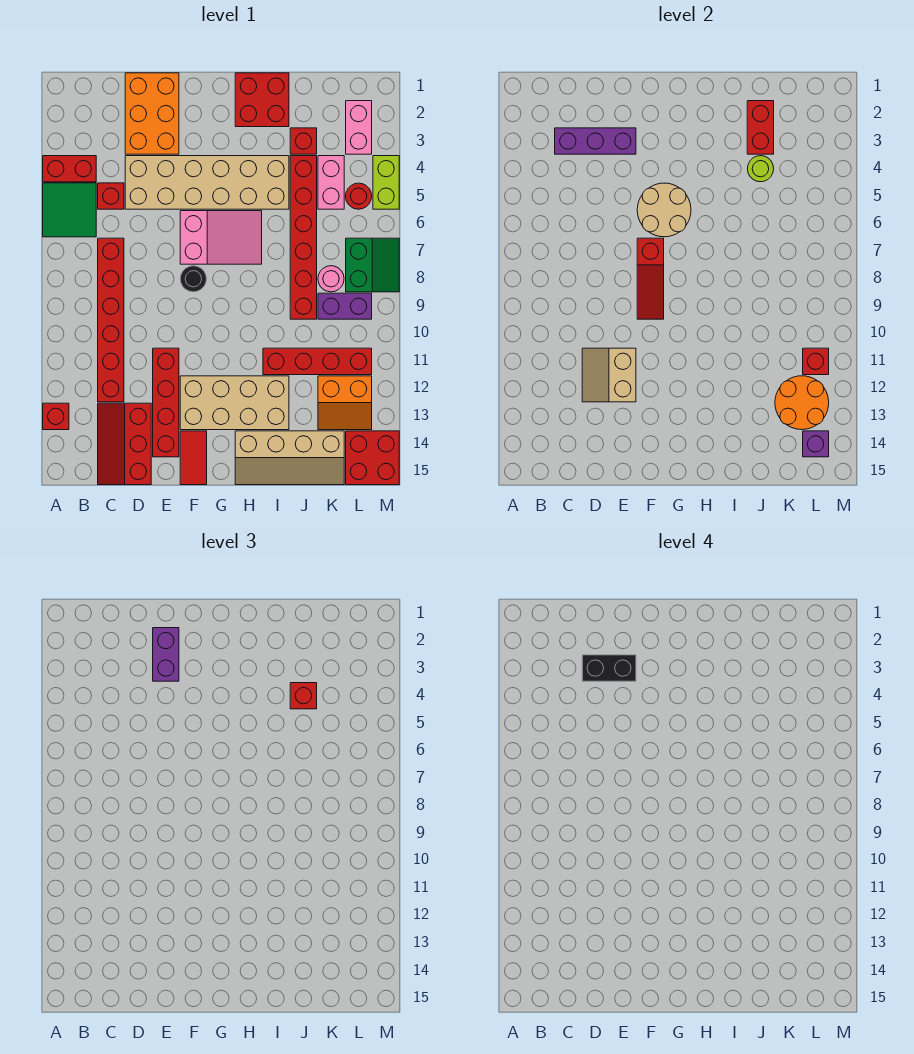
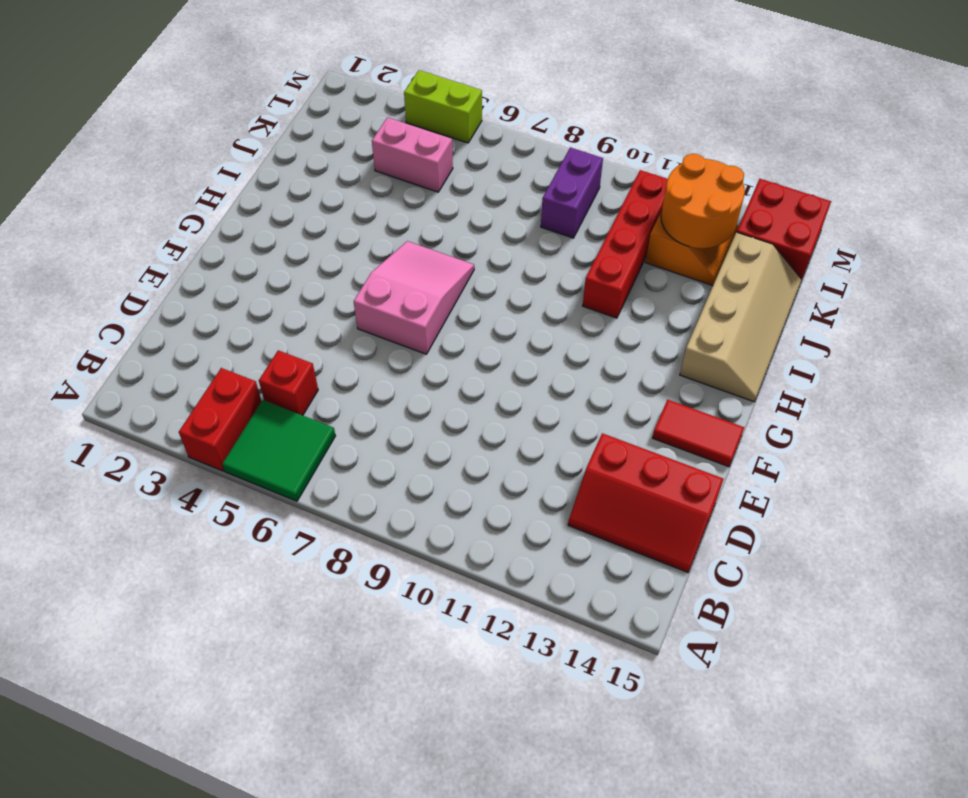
none -> red 1x1 brick [43,403,69,430]
none -> red 1x6 brick [98,238,124,402]
none -> orange 2x3 brick [125,73,179,154]
none -> tan 2x6 brick [125,156,289,209]

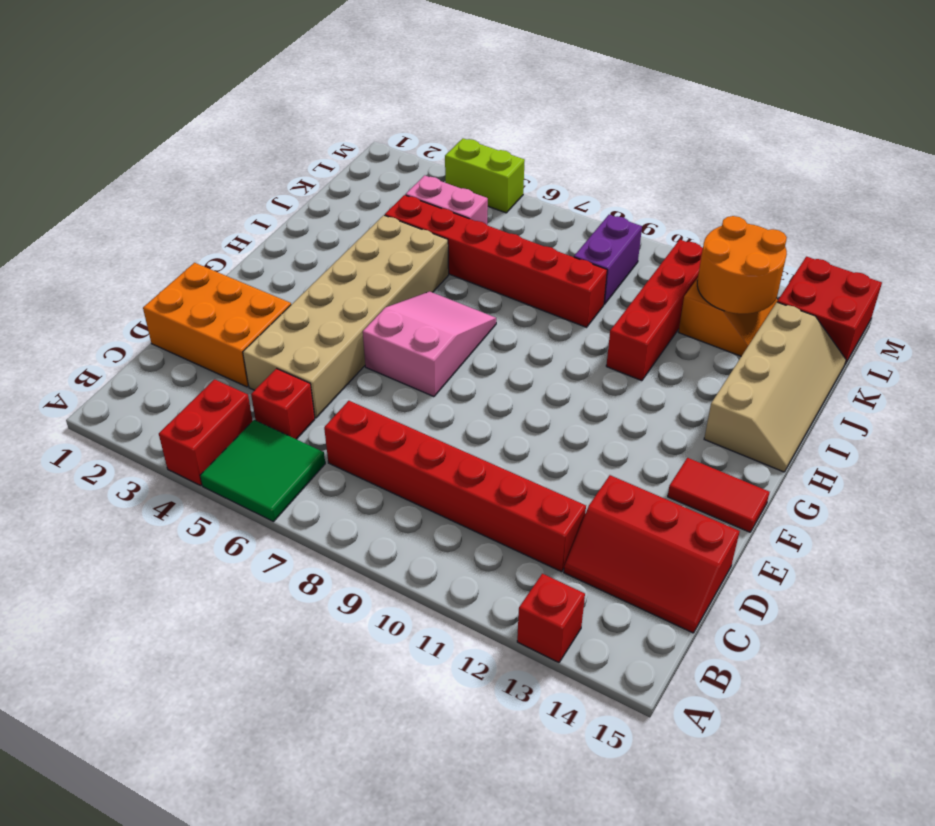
none -> red 1x4 brick [153,348,179,457]
none -> black 1x1 round brick [180,266,206,292]
none -> tan 2x4 brick [180,376,289,430]
none -> red 2x2 brick [235,73,289,127]

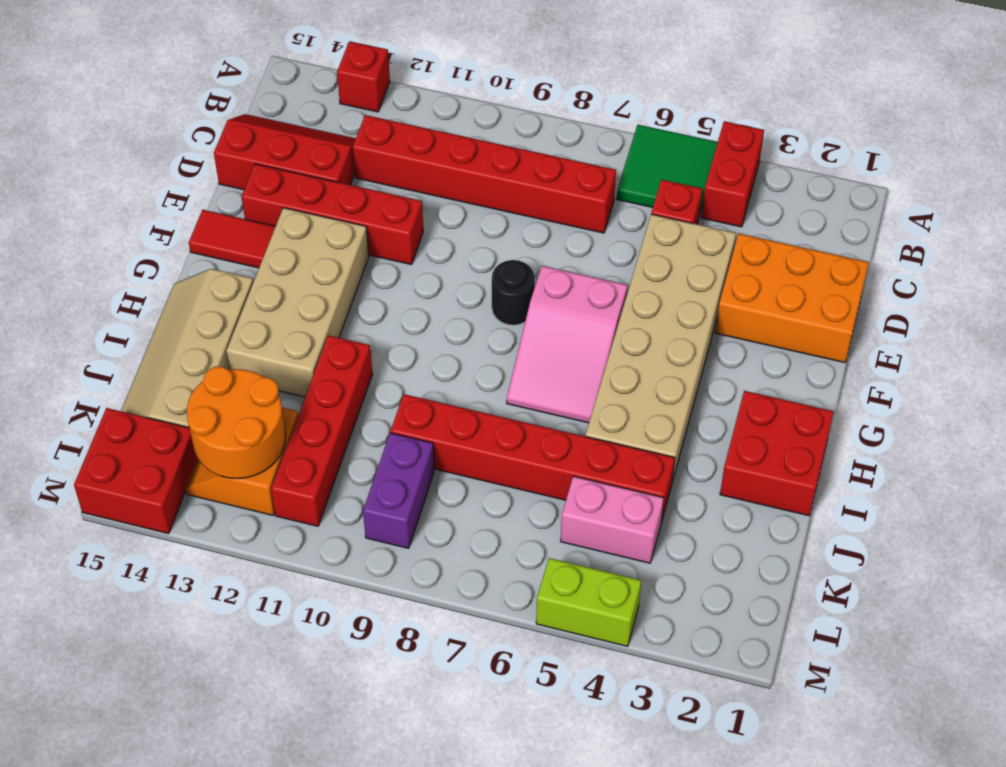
none -> red 1x1 brick [290,128,317,154]
none -> pink 1x1 round brick [318,266,344,292]
none -> pink 1x2 brick [346,101,372,154]
none -> red 1x1 round brick [346,183,372,209]

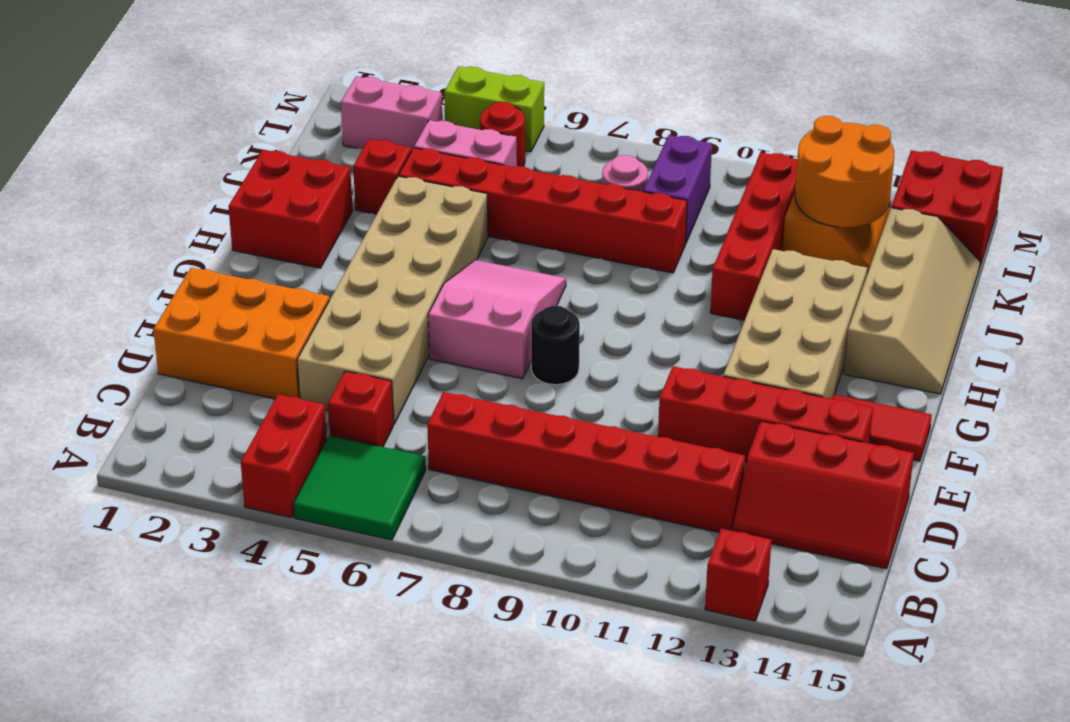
none -> green 2x2 slope [346,238,399,292]
none -> purple 1x3 brick [555,128,636,154]
none -> tan 2x2 slope [582,348,636,402]
none -> tan 2x2 round brick [637,183,691,237]

